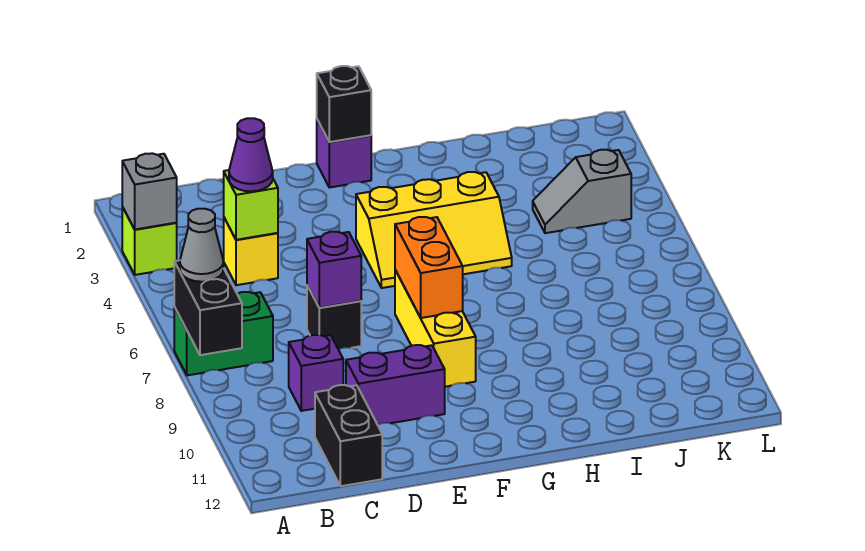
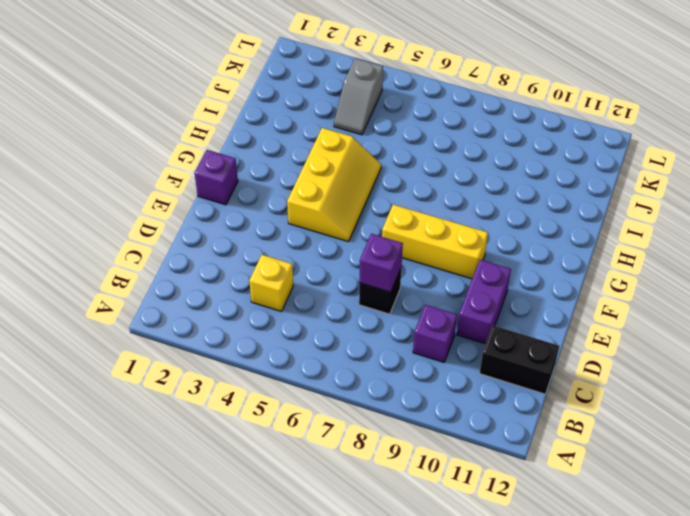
none -> lime 1x1 brick [122,207,177,275]
none -> green 1x2 brick [174,292,273,375]
none -> grey 1x1 brick [122,153,177,229]

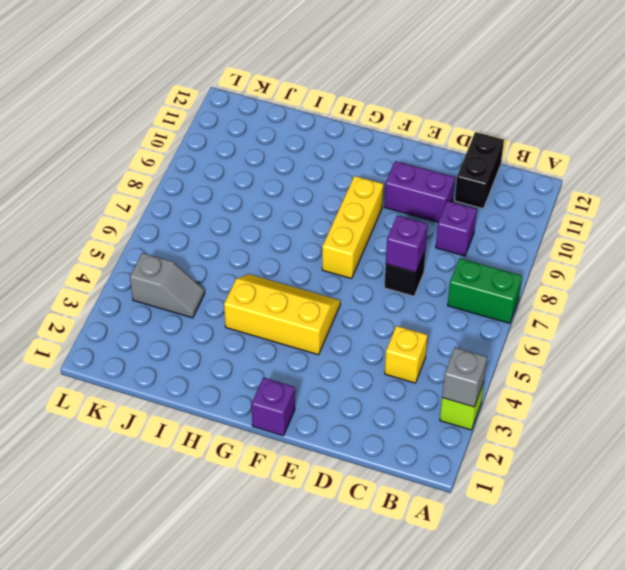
none -> black 1x2 brick [174,260,242,355]
none -> lime 1x1 brick [224,170,278,240]
none -> black 1x1 brick [317,66,371,142]

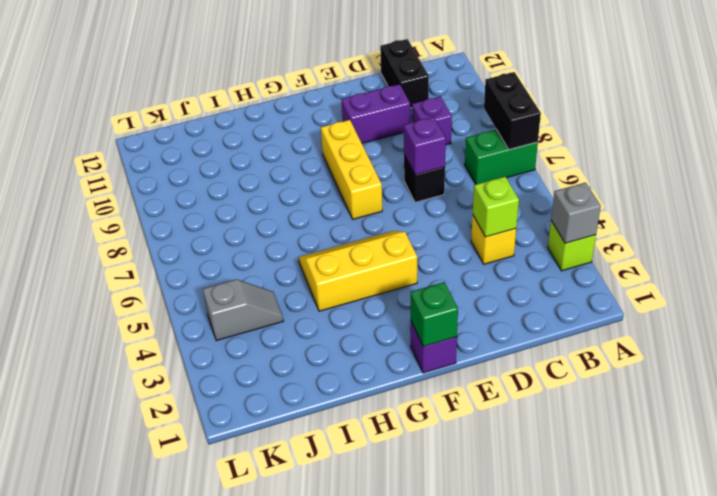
green 1x1 brick [411,282,458,347] -> black 1x1 brick [317,66,371,142]
none -> orange 1x2 brick [395,217,463,318]
none -> grey 1x1 cone [180,209,224,282]
none -> purple 1x1 cone [229,118,273,191]

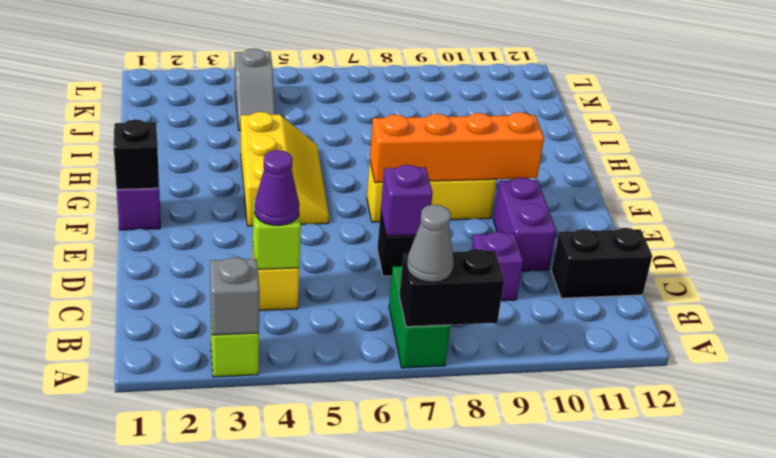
orange 1x4 brick [370,112,544,183] -> orange 1x2 brick [395,217,463,318]

